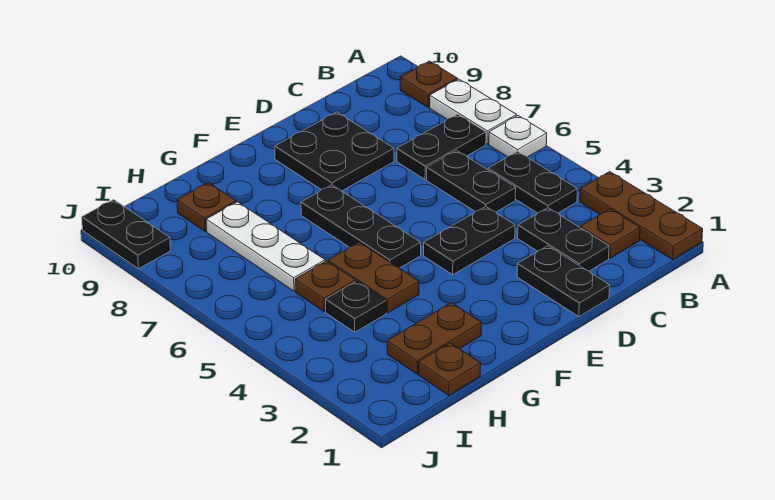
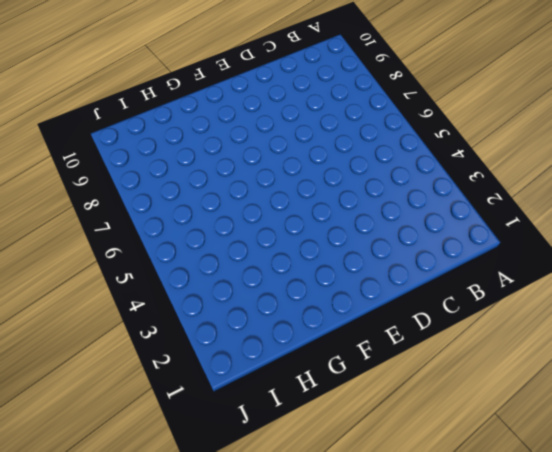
none -> brown 1x3 plate [580,172,703,259]
none -> white 1x1 plate [489,116,547,157]
none -> white 1x2 plate [430,79,517,144]

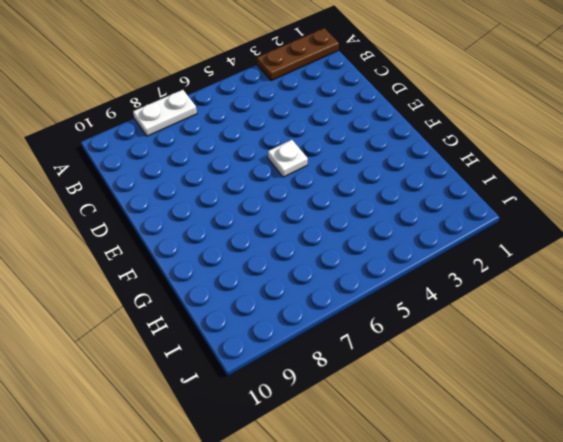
white 1x1 plate [268,140,308,177] -> white 1x1 plate moved to [489,116,547,157]
none -> brown 1x1 plate [400,61,457,107]
none -> brown 1x1 plate [581,209,640,258]
none -> black 1x2 plate [488,151,577,213]

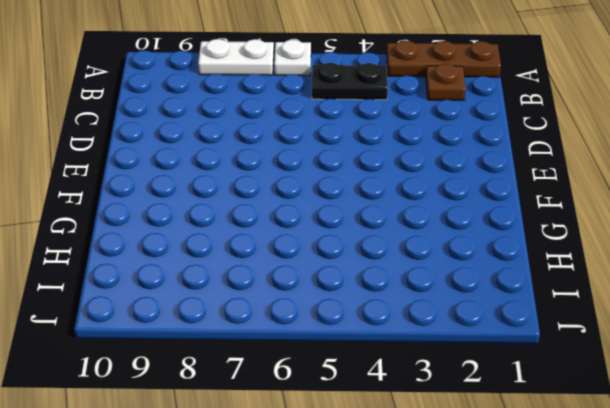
none -> brown 1x1 plate [400,61,457,107]
none -> black 1x2 plate [397,114,486,180]
none -> black 1x2 plate [518,208,609,271]

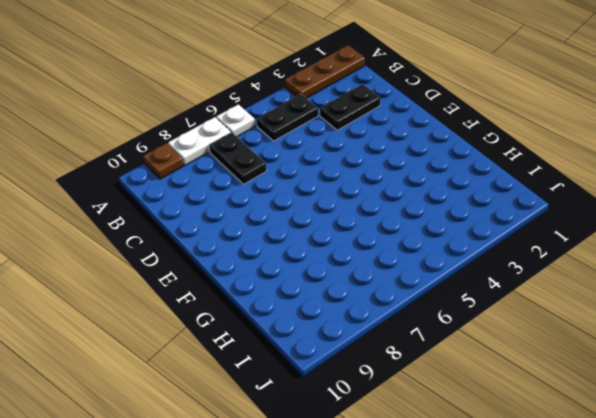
none -> brown 1x1 plate [581,209,640,258]
none -> black 1x2 plate [427,150,516,212]
none -> black 1x2 plate [517,246,610,317]

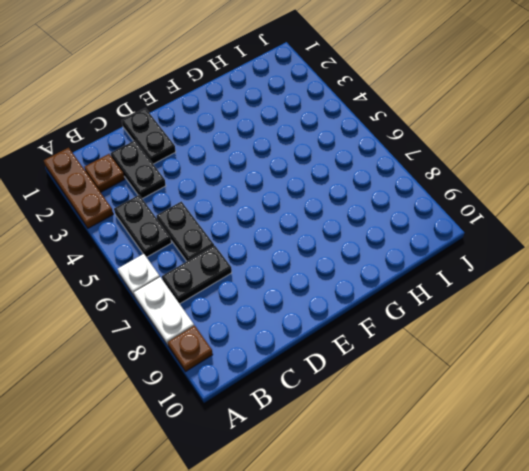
none -> black 1x2 plate [424,207,515,275]
none -> black 2x2 plate [275,112,394,191]
none -> black 1x3 plate [301,185,421,268]

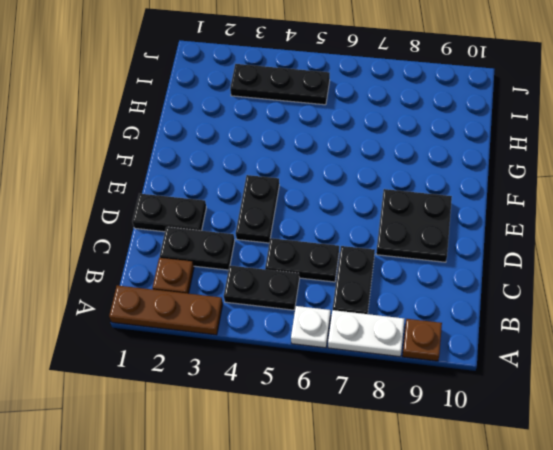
black 1x3 plate [230,64,330,105] -> black 1x3 plate moved to [301,185,421,268]
none -> brown 1x2 plate [387,303,482,374]
none -> brown 1x2 plate [328,242,419,313]
none -> brown 1x1 plate [419,343,481,395]

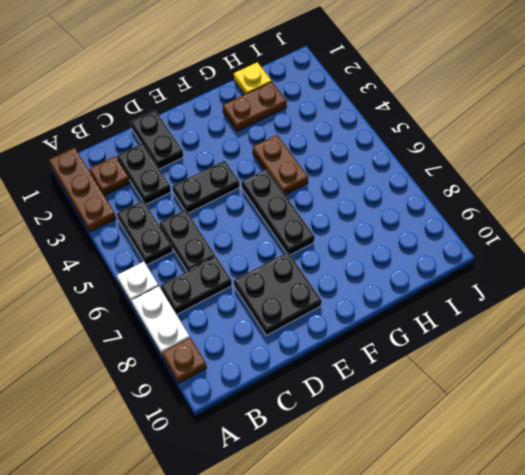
yellow 1x1 plate [234,62,272,95] -> brown 1x1 plate [419,343,481,395]
none -> black 1x1 plate [326,281,386,332]
none -> brown 1x1 plate [295,261,356,311]
none -> white 1x3 plate [206,202,325,291]

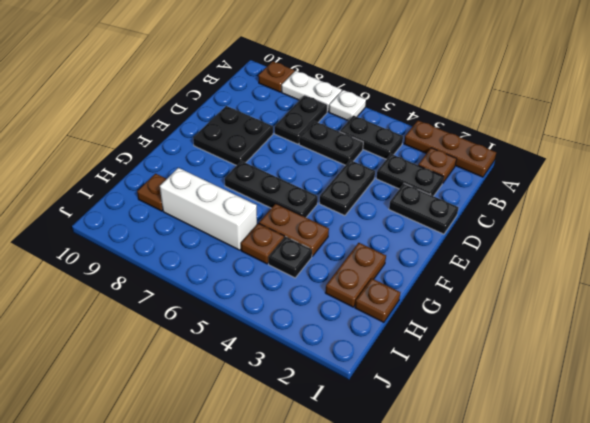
white 1x3 brick [160,168,257,250] -> white 1x3 plate [206,202,325,291]
none -> black 1x2 plate [82,199,170,269]

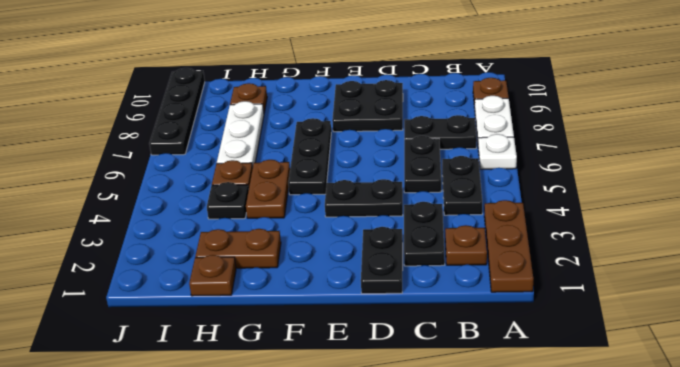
black 1x4 plate [149,68,205,155] -> black 1x2 plate [82,199,170,269]

